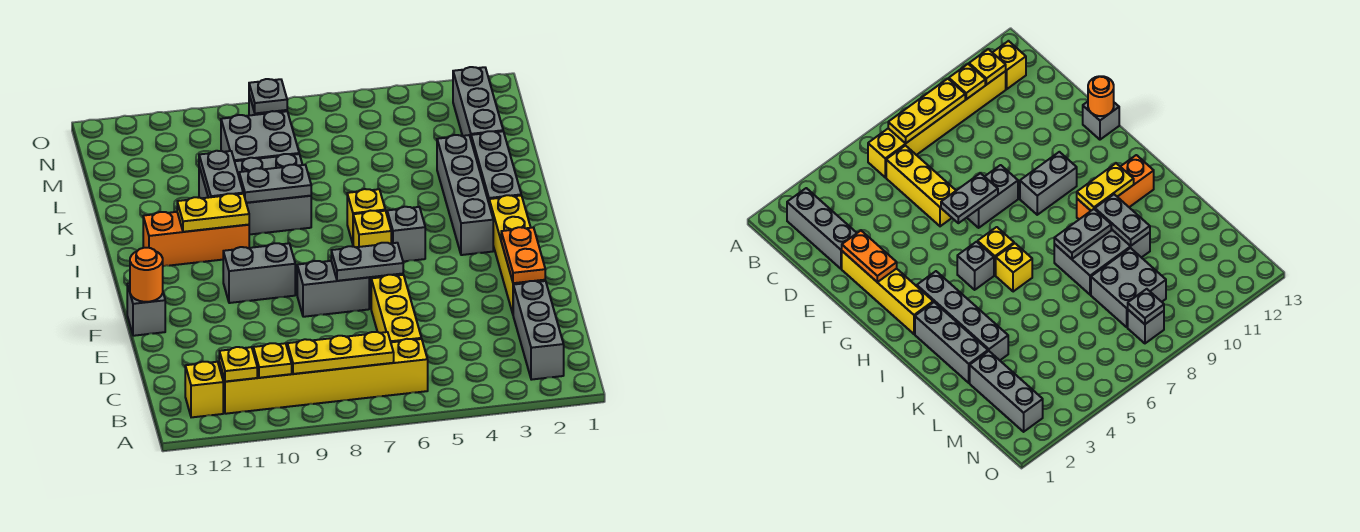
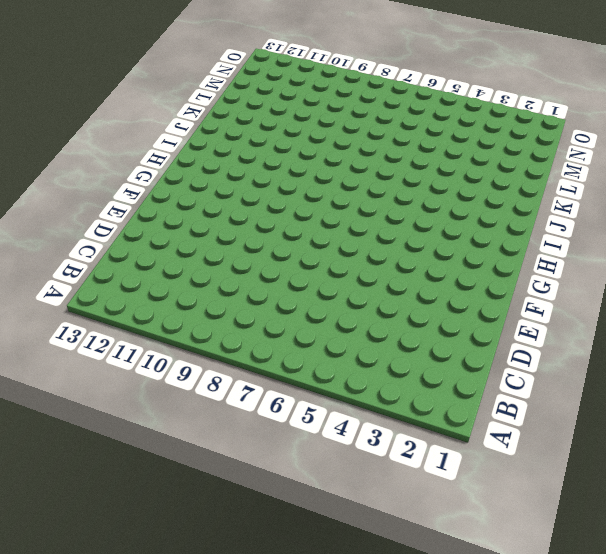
none -> grey 1x3 brick [513,281,564,380]
none -> yellow 1x6 brick [219,339,428,414]
none -> yellow 1x1 brick [185,362,223,417]

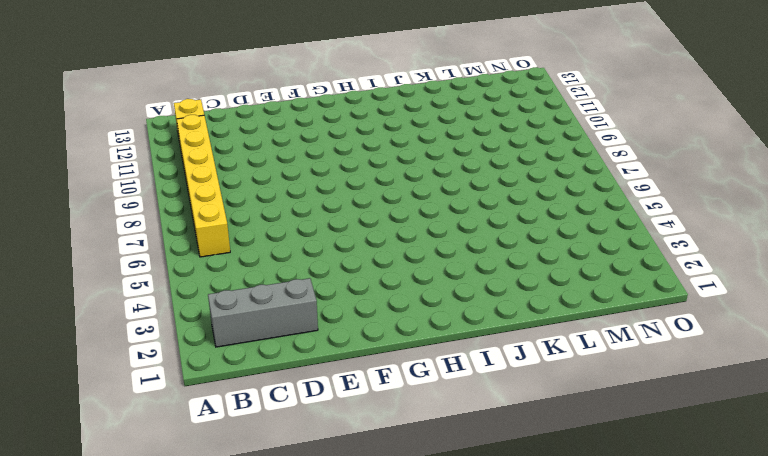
none -> yellow 1x3 brick [371,275,421,342]
none -> yellow 1x4 brick [489,195,545,313]
none -> grey 1x2 brick [297,261,369,317]

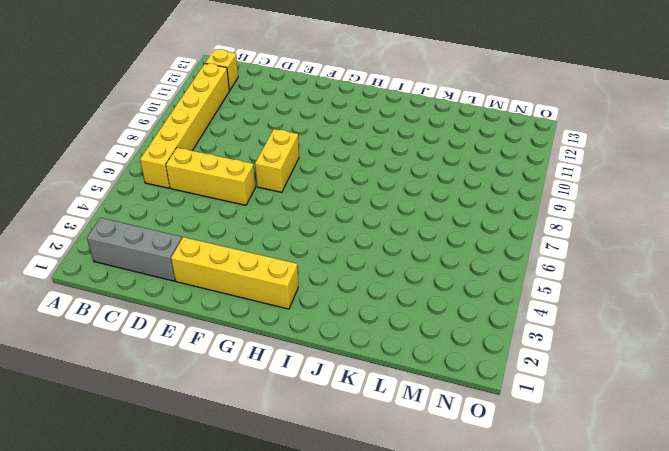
yellow 1x2 brick [255,129,299,192] -> grey 1x2 brick [297,261,369,317]
none -> grey 1x1 brick [127,283,165,336]
none -> grey 1x2 brick [223,243,295,303]
none -> grey 1x4 brick [437,135,493,255]

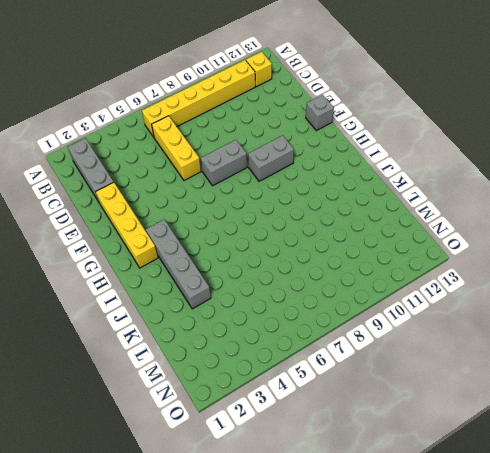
none -> grey 1x1 brick [387,207,425,262]
none -> yellow 1x1 brick [353,211,391,247]
none -> grey 1x3 brick [471,131,521,202]

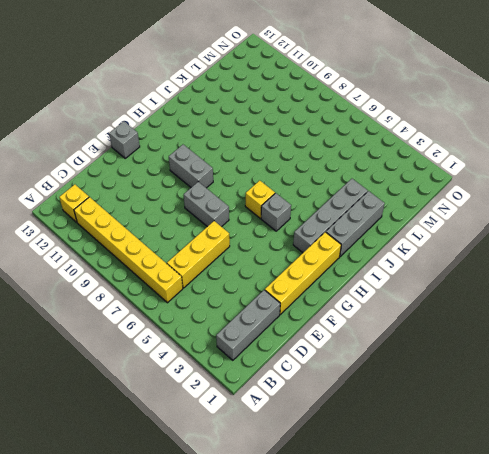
none -> yellow 1x1 brick [347,189,385,244]
none -> orange 1x3 brick [143,212,249,266]
none -> grey 2x3 brick [199,154,311,235]

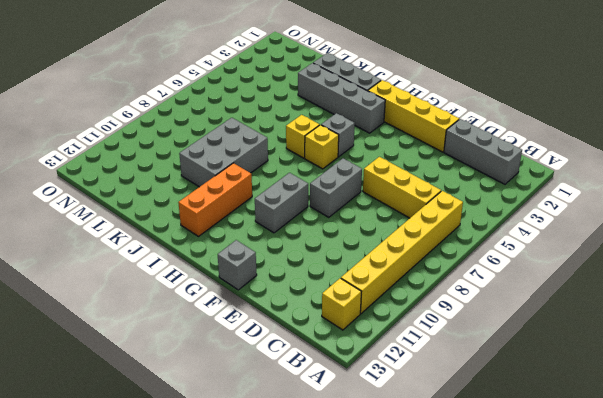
none -> grey 1x3 brick [453,67,503,139]
none -> grey 2x2 brick [221,111,299,161]
none -> grey 1x1 brick [1128,310,1164,343]

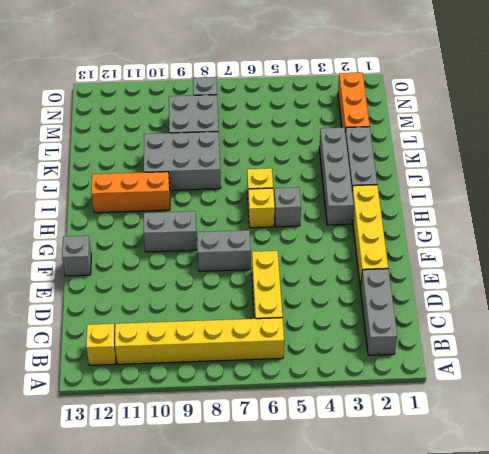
orange 1x3 brick [338,72,370,131] -> grey 1x3 brick [453,67,503,139]
none -> yellow 1x3 plate [287,332,394,374]
none -> yellow 1x1 plate [253,343,292,378]
none -> yellow 1x1 plate [219,347,257,382]

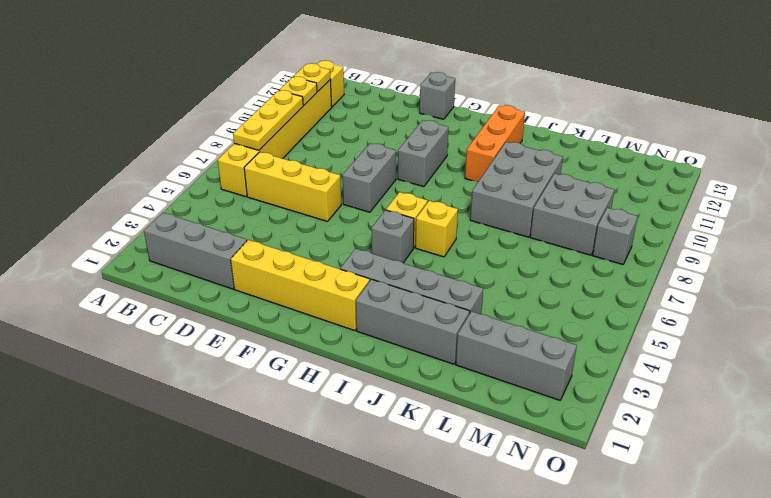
none -> orange 1x2 plate [501,227,545,283]
none -> grey 1x2 plate [331,243,403,281]
none -> orange 1x1 round brick [130,248,163,302]

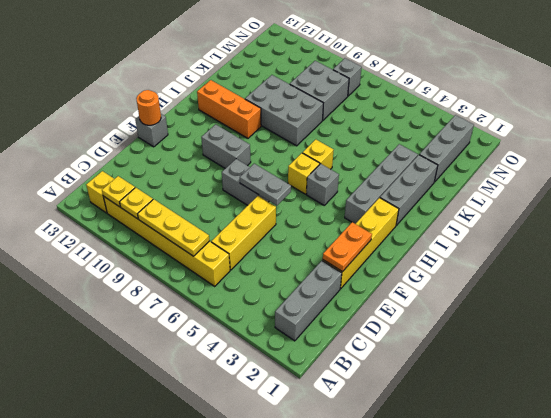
none -> yellow 1x2 plate [177,194,249,232]
none -> grey 1x2 plate [239,165,311,203]
none -> grey 1x2 plate [199,151,243,198]

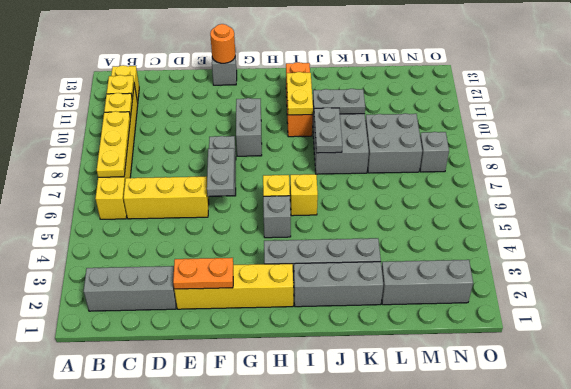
none -> grey 1x1 plate [249,79,287,113]

